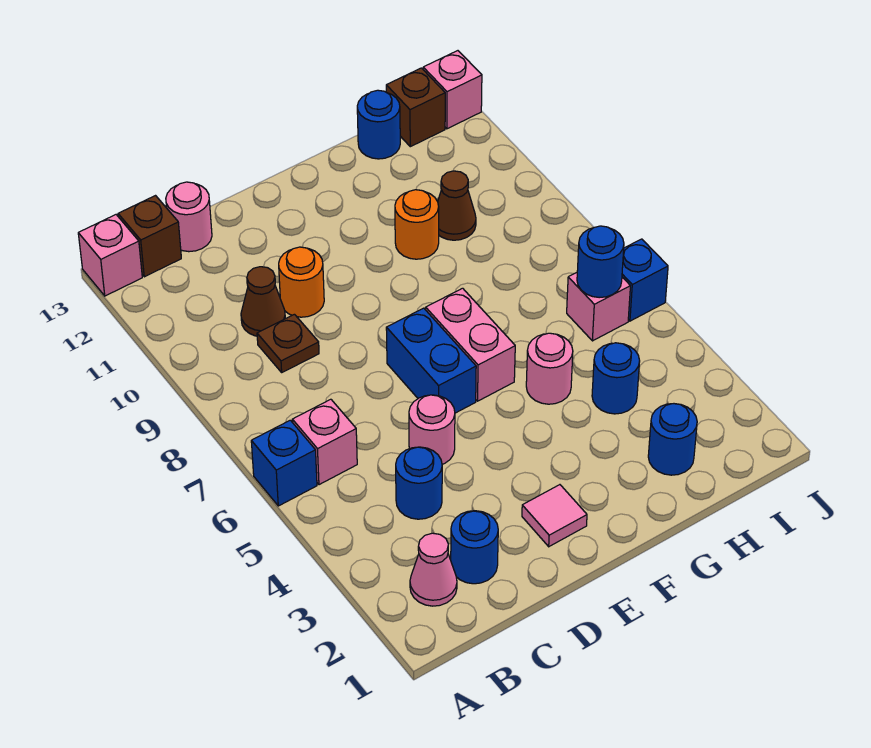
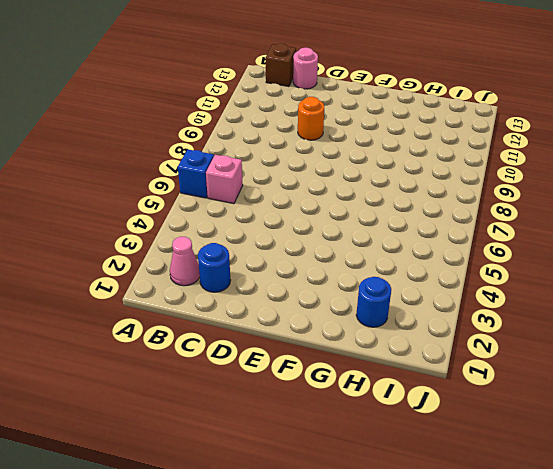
none -> pink 1x1 brick [78,215,142,296]
none -> blue 1x1 round brick [396,447,442,519]
none -> brown 1x1 plate [257,314,319,372]

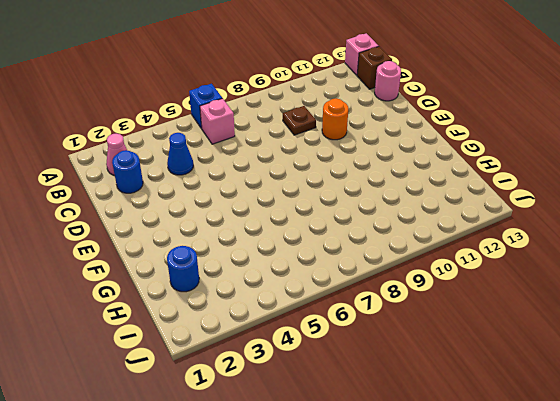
blue 1x1 cone [167,133,193,175] -> blue 1x1 round brick [396,447,442,519]
none -> brown 1x1 cone [241,267,285,336]
none -> pink 1x1 round brick [409,395,455,464]
none -> pink 1x1 tile [522,485,587,547]

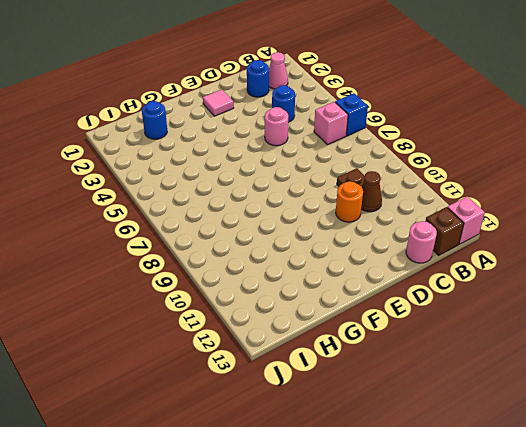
none -> blue 1x2 brick [386,308,476,413]
none -> pink 1x2 brick [426,288,515,401]
none -> pink 1x1 round brick [526,333,573,404]

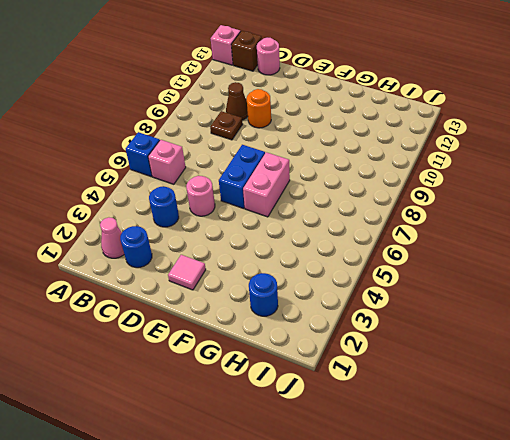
none -> pink 1x1 round brick [526,333,573,404]
none -> orange 1x1 round brick [395,190,439,259]
none -> blue 1x1 round brick [592,343,640,414]

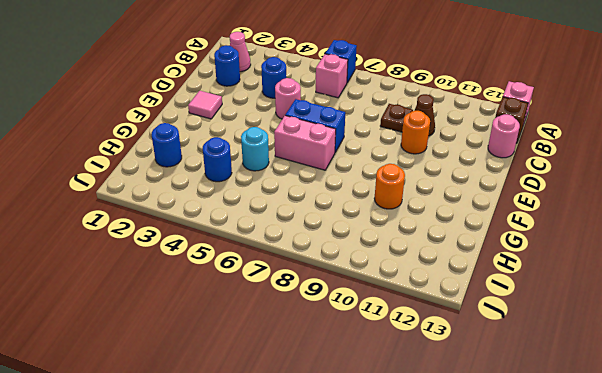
cyan 1x1 round brick [241,127,269,171] -> pink 1x1 round brick [526,333,573,404]
none -> brown 1x1 cone [438,171,476,240]
none -> blue 1x1 round brick [357,90,400,159]
none -> pink 1x1 brick [567,273,630,341]

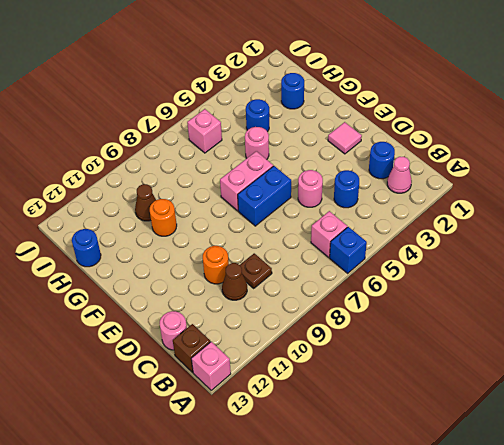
none -> brown 1x1 brick [386,68,445,147]
none -> blue 1x1 brick [622,239,668,321]
none -> pink 1x1 brick [423,51,482,129]

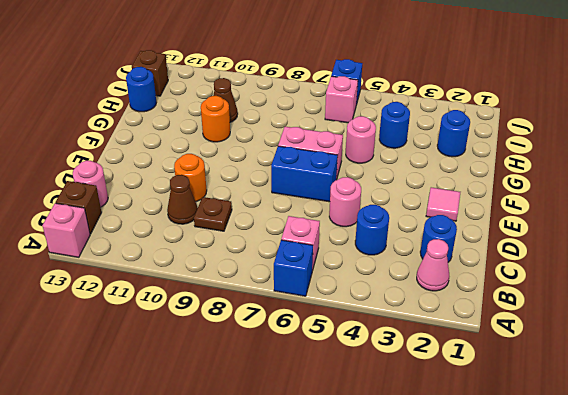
none -> pink 1x1 brick [423,51,482,129]
none -> blue 1x1 round brick [577,226,624,298]

